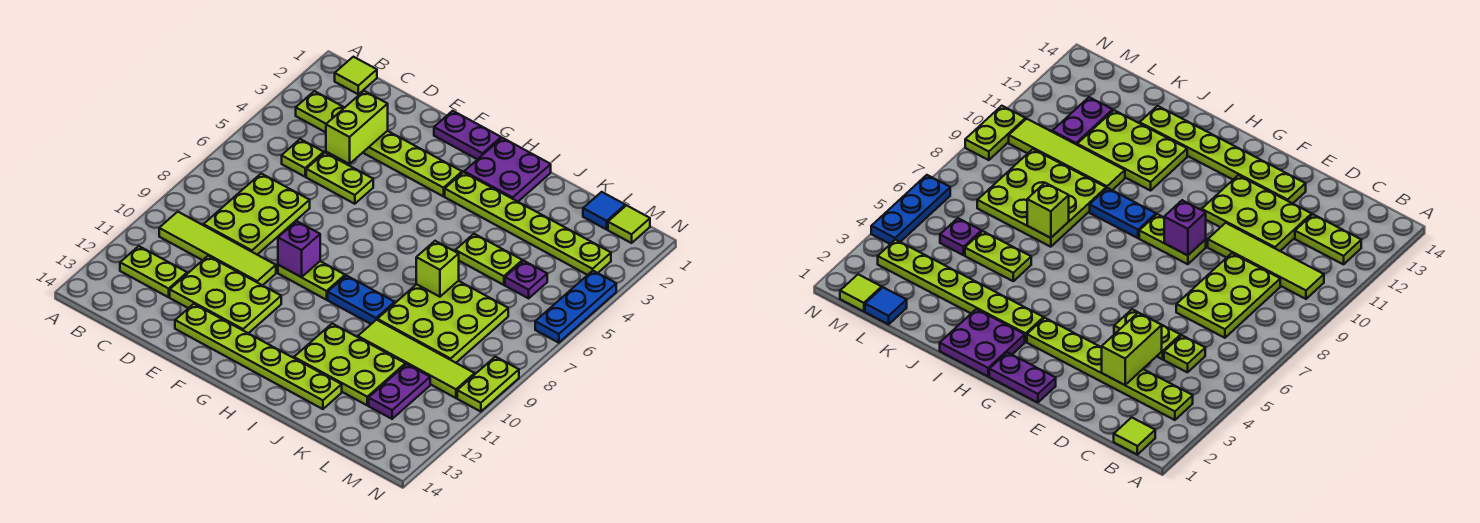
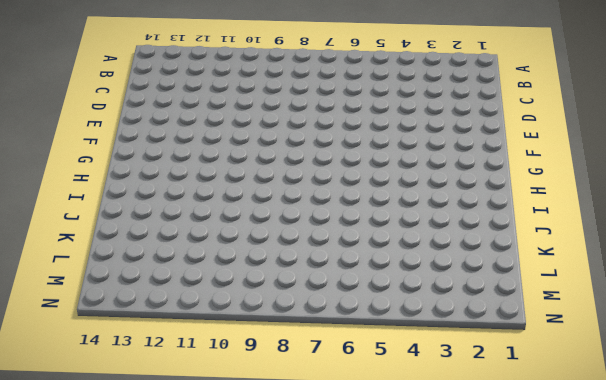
none -> lime 1x1 tile [335,57,377,94]
none -> lime 1x6 plate [296,91,462,196]
none -> lime 1x4 tile [159,212,276,285]

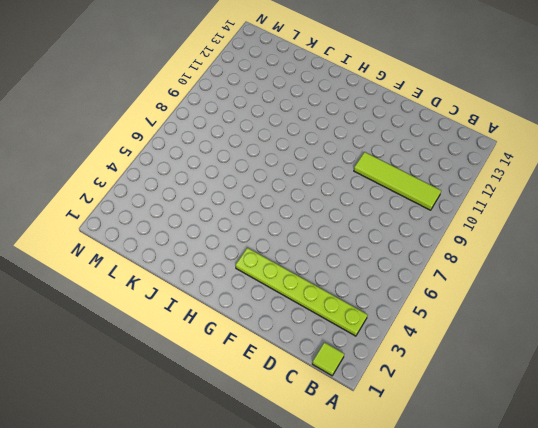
none -> lime 1x2 plate [120,246,187,297]
none -> lime 1x1 plate [282,139,324,177]
none -> lime 2x3 plate [204,174,310,255]

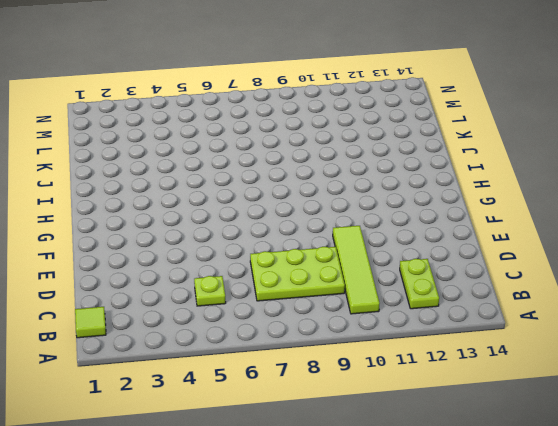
none -> lime 1x6 plate [296,91,462,196]
none -> lime 1x2 plate [306,153,373,204]
none -> lime 2x3 plate [170,256,281,333]

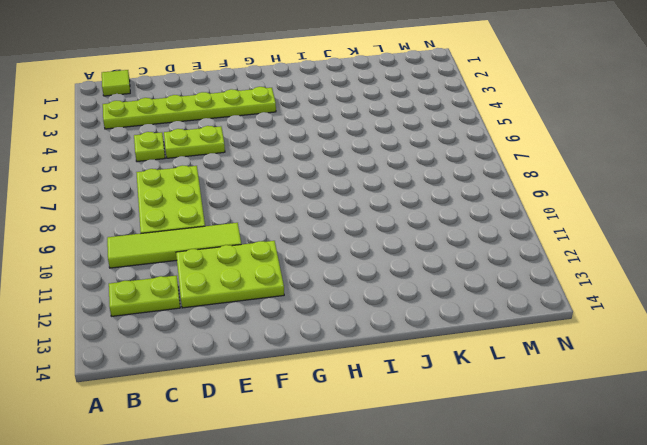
none -> lime 1x6 plate [175,304,342,409]
none -> purple 1x2 plate [434,111,501,159]
none -> lime 1x2 plate [278,261,345,300]

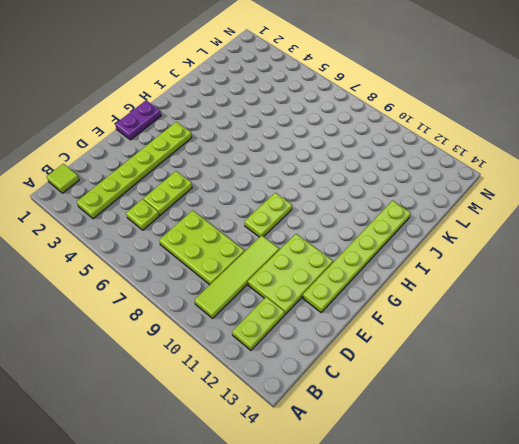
none -> purple 2x2 plate [464,138,551,202]
none -> lime 1x6 plate [445,172,611,275]
none -> blue 1x2 plate [328,275,395,324]

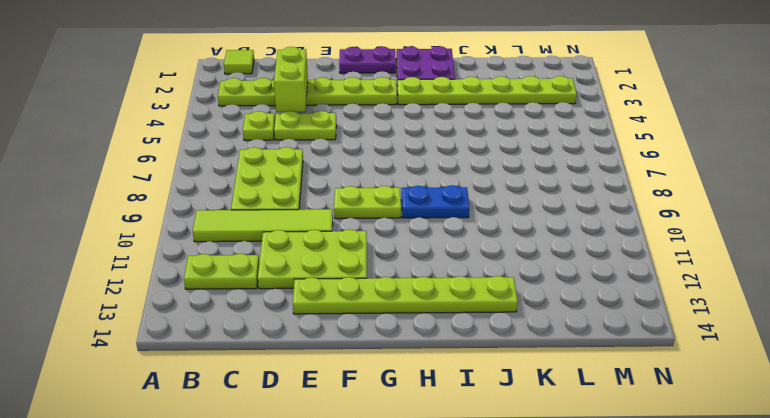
none -> lime 2x3 plate [294,324,405,405]
none -> lime 1x2 plate [455,234,522,285]
none -> lime 3x3 plate [377,281,508,363]

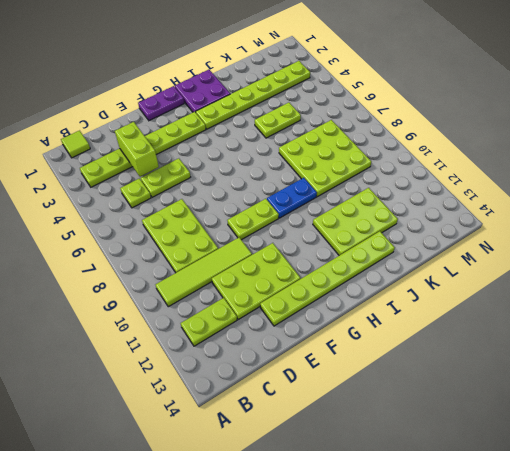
none -> lime 1x4 tile [358,320,475,398]
none -> blue 1x1 tile [583,192,625,230]
none -> purple 1x1 plate [505,261,547,298]

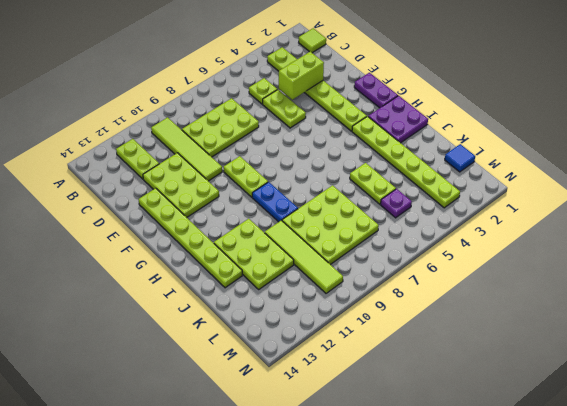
none -> purple 1x2 plate [369,364,430,419]
none -> lime 1x1 tile [608,205,650,243]
none -> blue 1x3 plate [535,271,616,343]

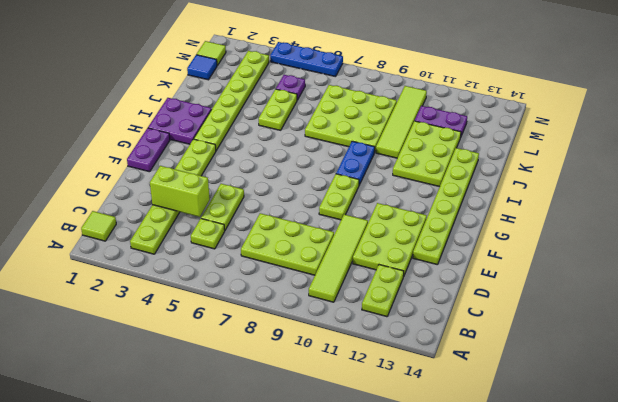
none -> lime 1x2 plate [457,357,519,412]
none -> purple 1x1 brick [278,221,320,277]
none -> lime 1x1 brick [416,241,459,297]

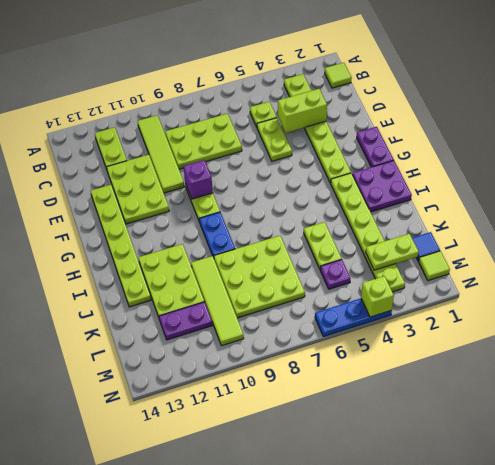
lime 1x2 plate [366,234,419,270] -> lime 1x2 plate moved to [457,357,519,412]
lime 1x1 brick [361,276,394,317] -> lime 1x1 brick moved to [416,241,459,297]

